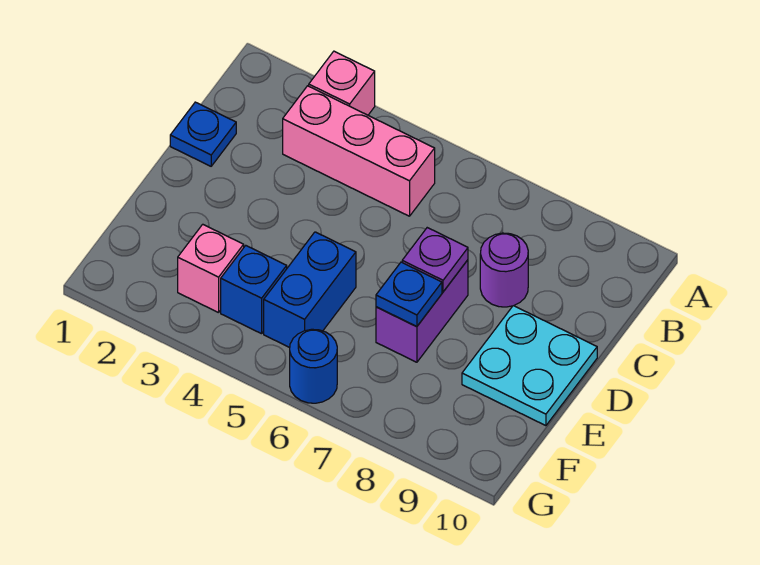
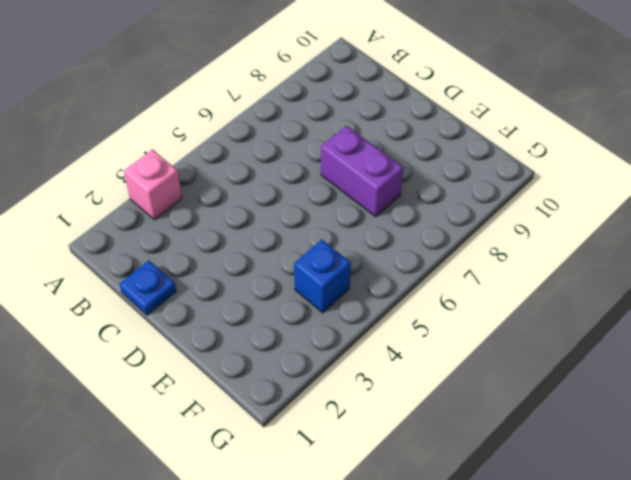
none -> pink 1x3 brick [283,86,435,216]
none -> purple 1x1 round brick [480,233,528,307]
none -> cyan 2x2 plate [462,306,597,426]

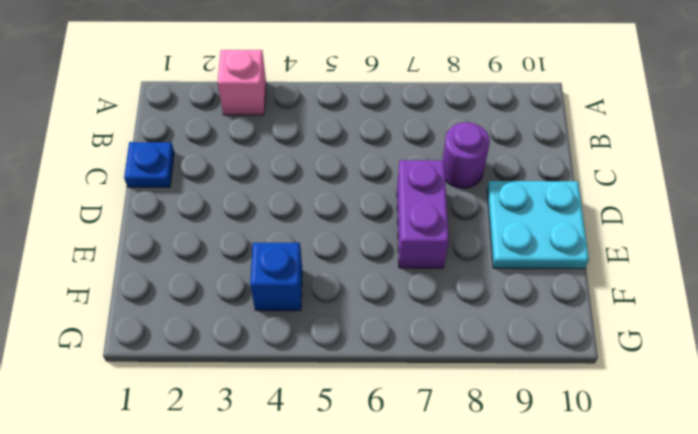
none -> pink 1x3 brick [283,86,435,216]
none -> blue 1x2 brick [264,232,356,348]
none -> pink 1x1 brick [178,224,244,313]

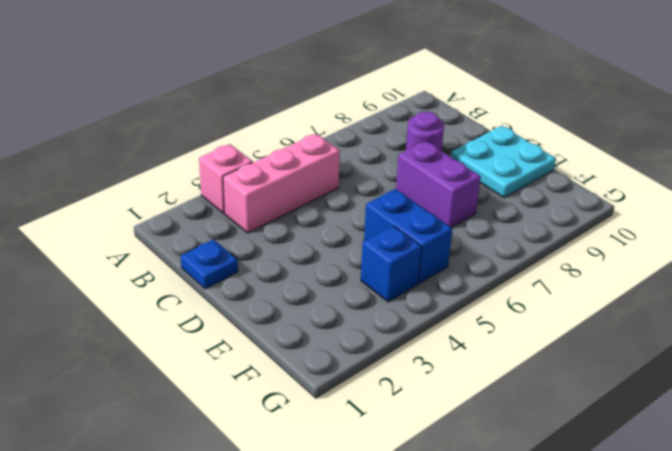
none -> pink 1x1 brick [178,224,244,313]
none -> blue 1x1 round brick [290,329,337,403]
none -> purple 1x1 plate [402,228,468,292]

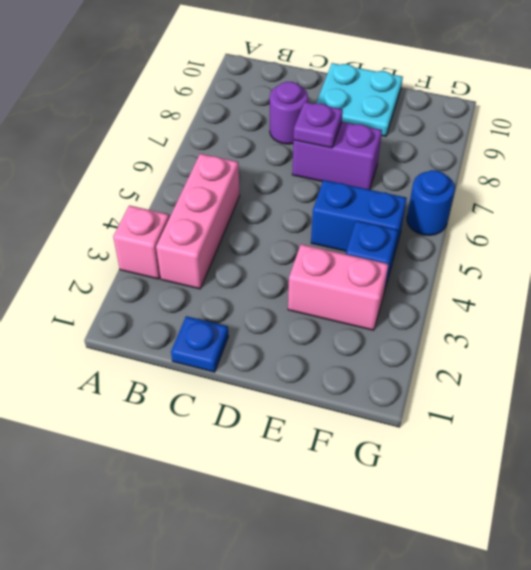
pink 1x2 brick [288,244,389,330] -> pink 1x1 brick [178,224,244,313]
none -> blue 1x1 plate [376,262,442,327]

